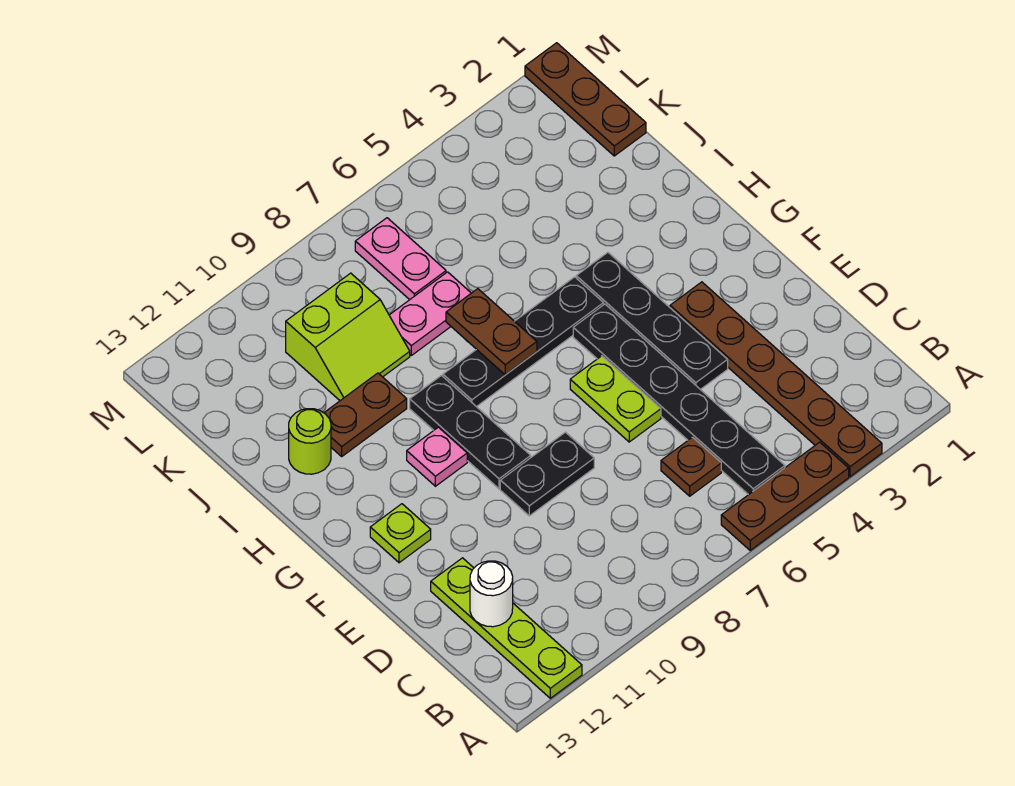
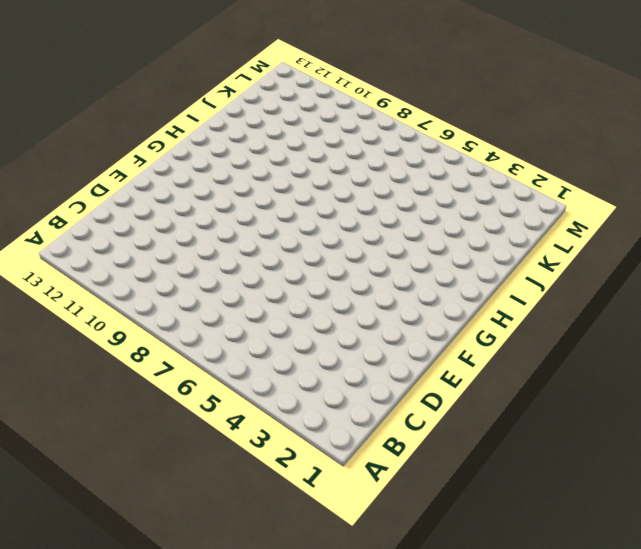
none -> brown 1x6 plate [670,282,882,477]
none -> brown 1x3 plate [721,442,849,550]
none -> lime 1x4 plate [431,558,582,698]

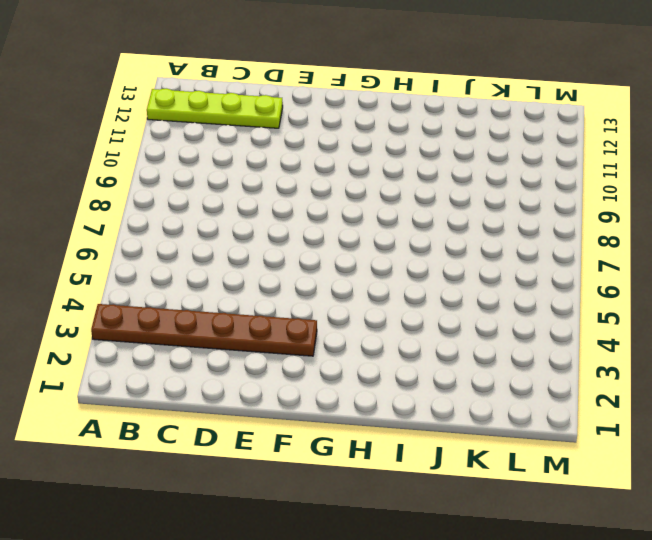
none -> brown 1x3 plate [721,442,849,550]
none -> black 1x6 plate [573,304,785,495]
none -> brown 1x1 plate [661,437,721,496]

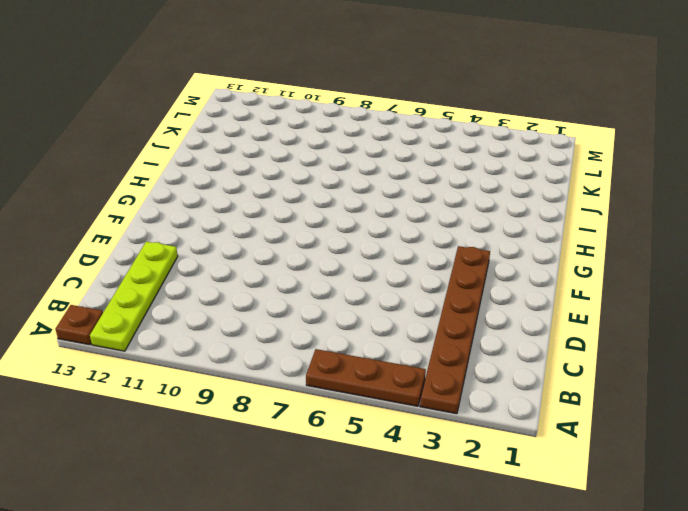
brown 1x1 plate [55,305,103,345] -> brown 1x1 plate moved to [661,437,721,496]
none -> black 1x6 plate [573,304,785,495]
none -> black 1x4 plate [576,253,728,390]
none -> lime 1x2 plate [570,356,661,442]

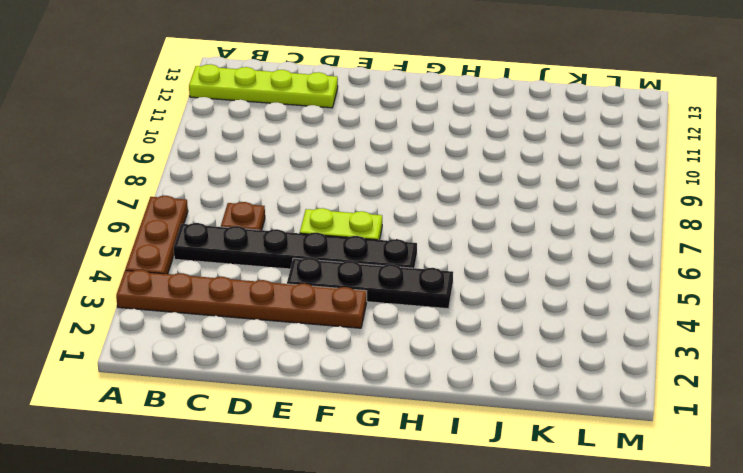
none -> black 1x2 plate [500,432,594,516]
none -> black 1x3 plate [410,376,531,489]
none -> lime 1x1 plate [370,504,431,563]

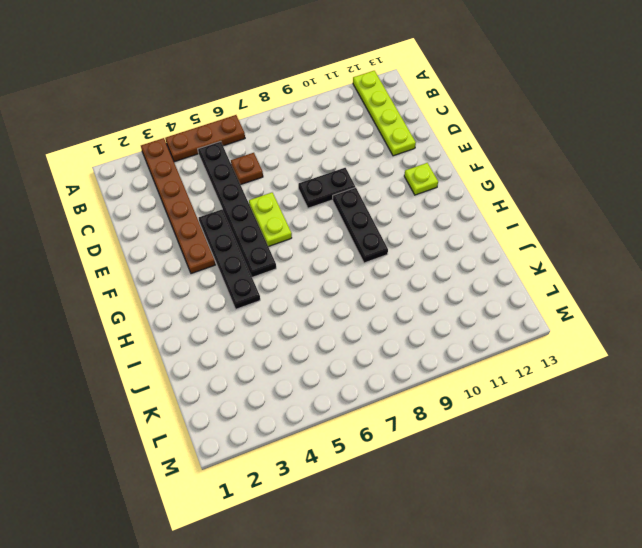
none -> pink 1x1 plate [407,427,467,486]
none -> black 1x4 plate [443,277,604,407]
none -> brown 1x2 plate [324,373,407,456]

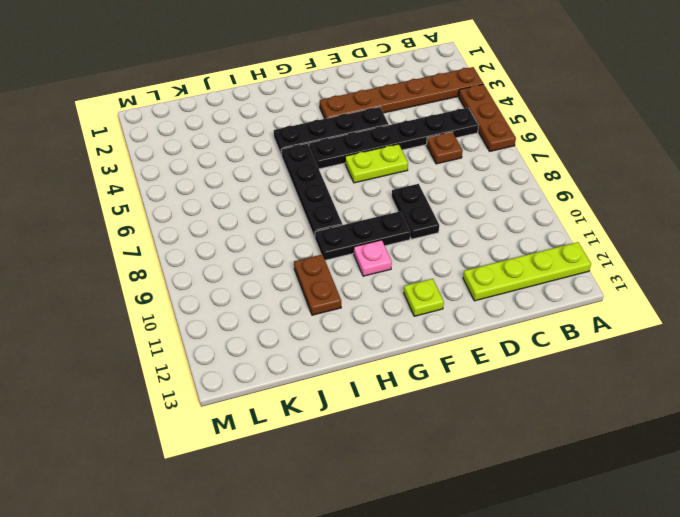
none -> lime 1x1 round brick [289,409,331,474]
none -> pink 1x2 plate [389,272,471,355]
none -> lime 2x2 slope [286,273,410,401]

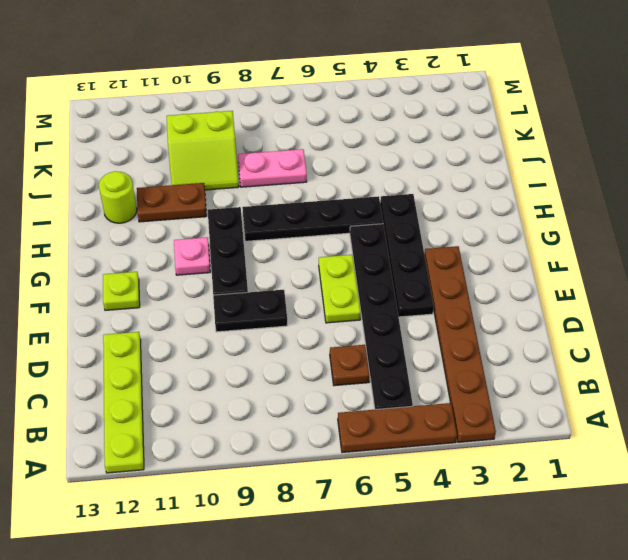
none -> brown 1x3 plate [525,43,646,156]
none -> pink 1x2 plate [355,218,446,300]
none -> white 1x1 round brick [470,561,513,627]

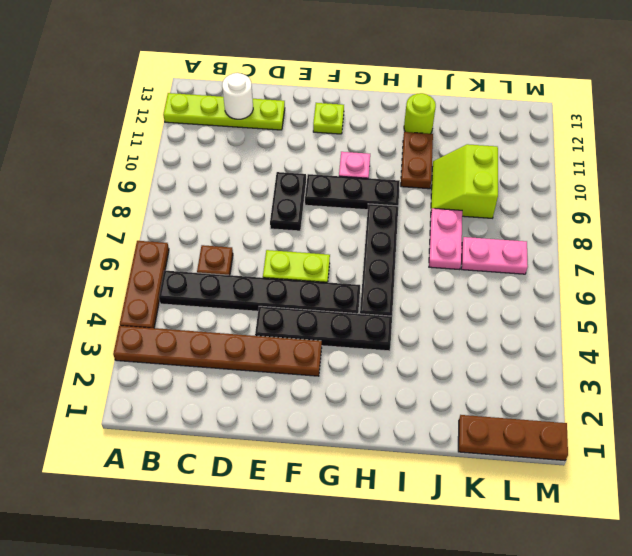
none -> brown 1x2 plate [446,289,537,375]

